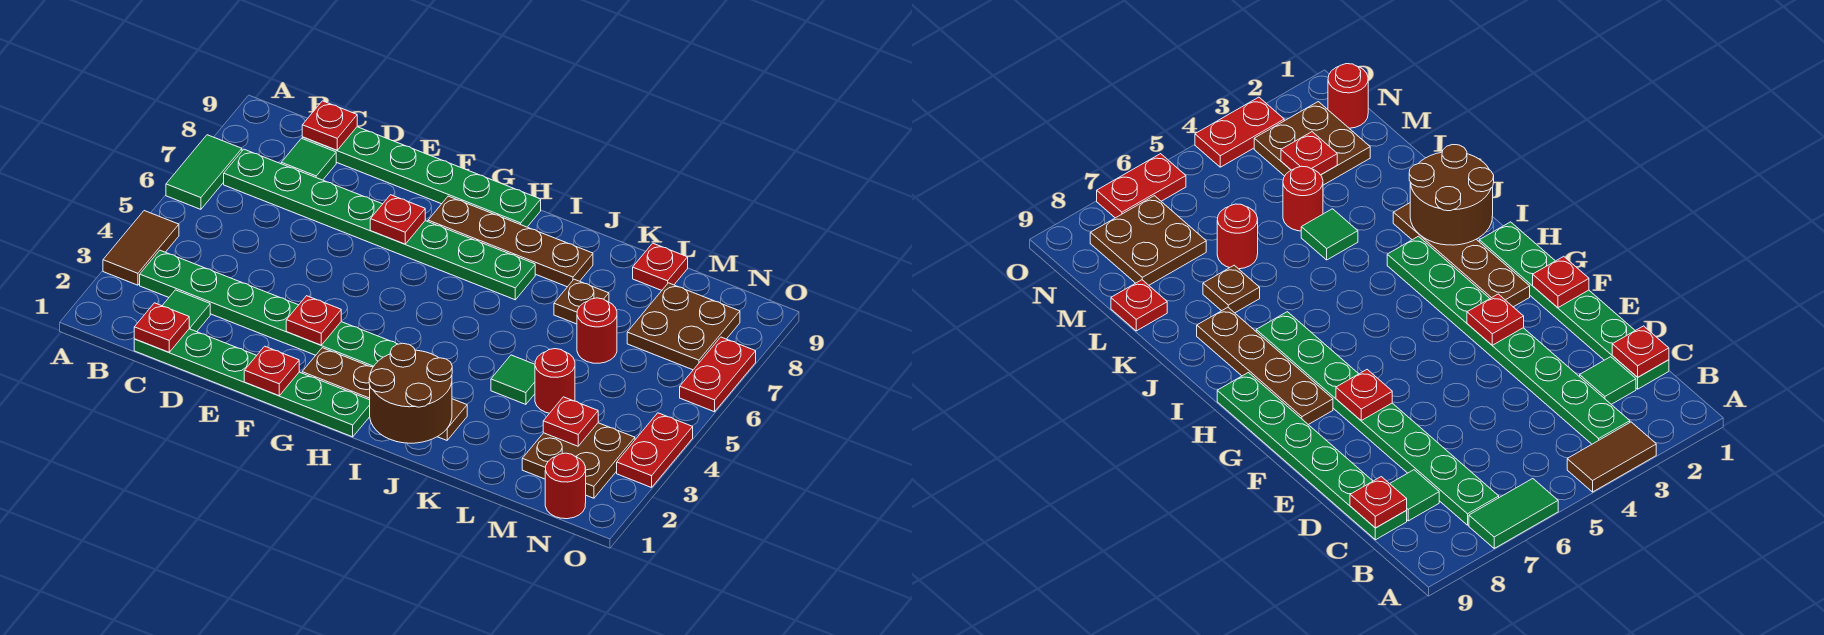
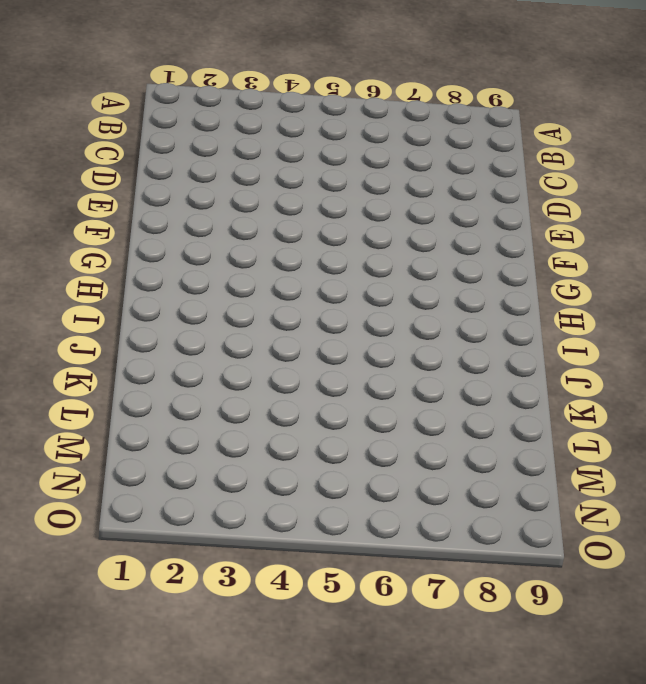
none -> brown 1x2 tile [103,211,179,285]
none -> green 1x2 tile [166,135,242,209]
none -> green 1x8 plate [140,250,397,367]

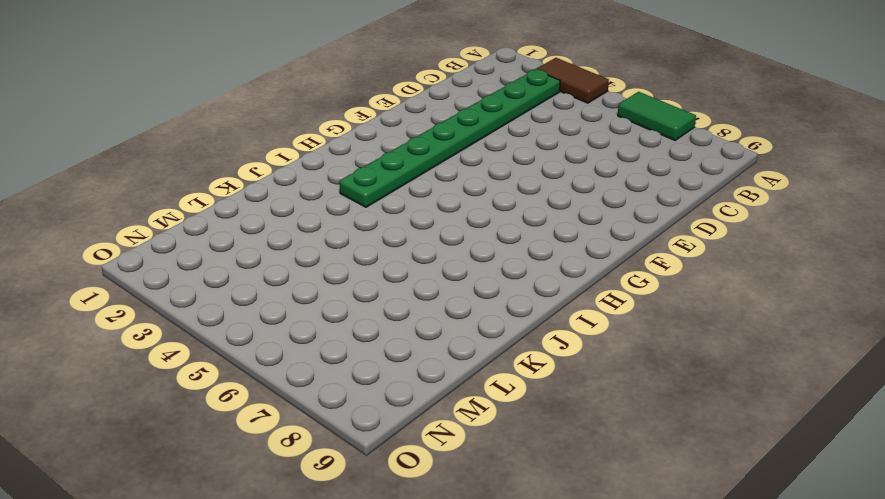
none -> green 1x8 plate [224,149,535,300]
none -> green 1x6 plate [134,329,370,437]
none -> green 1x1 tile [162,290,210,332]

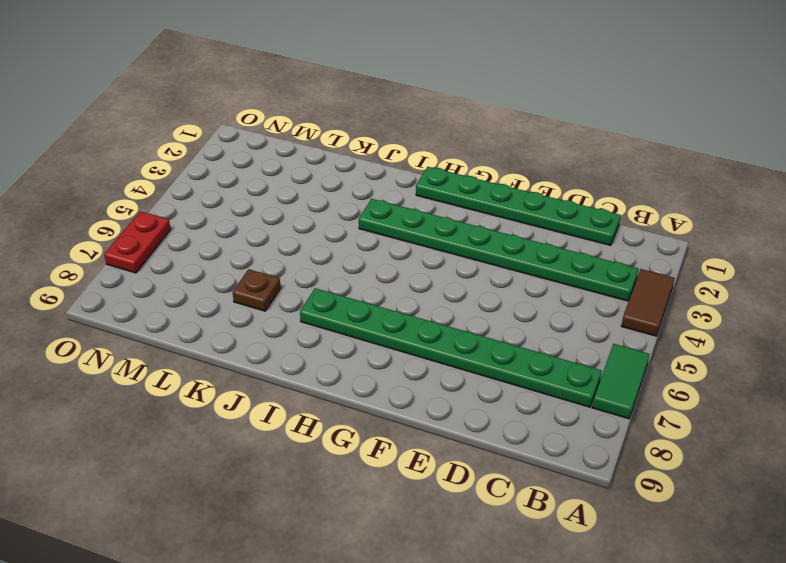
none -> green 1x1 tile [162,290,210,332]
none -> green 1x1 tile [281,138,336,180]
none -> green 1x6 plate [302,127,541,227]

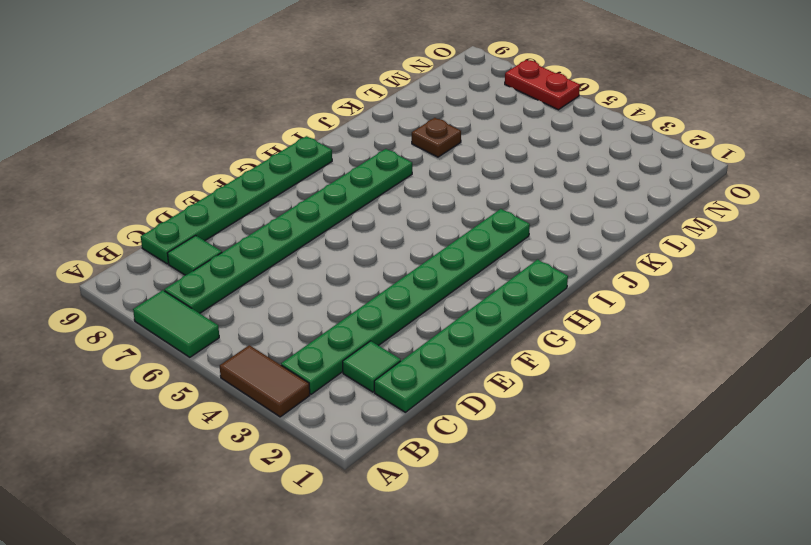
none -> brown 1x4 plate [302,348,467,440]
none -> brown 1x4 plate [428,196,593,287]
none -> green 1x1 tile [491,355,535,404]

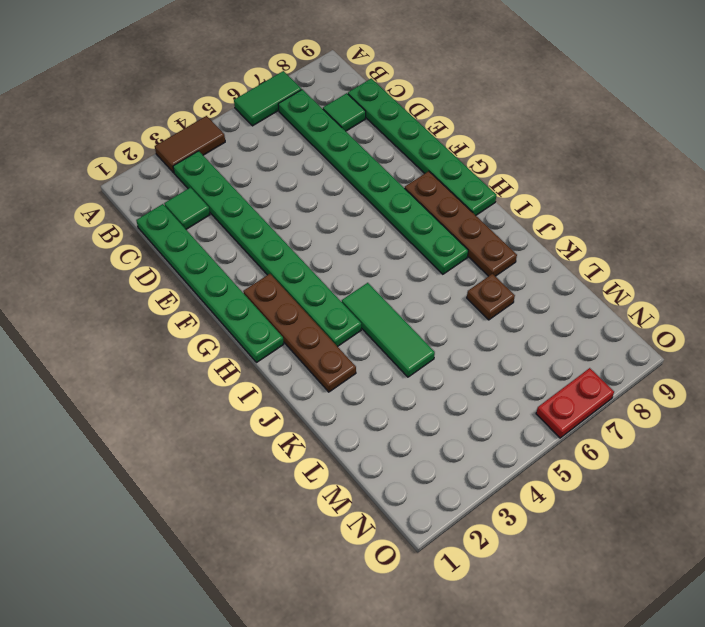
green 1x3 tile [342,283,435,377] -> green 1x1 tile [491,355,535,404]
none -> red 1x1 round brick [535,349,575,413]
none -> red 1x1 round brick [577,298,617,363]
none -> red 1x1 plate [633,243,688,290]

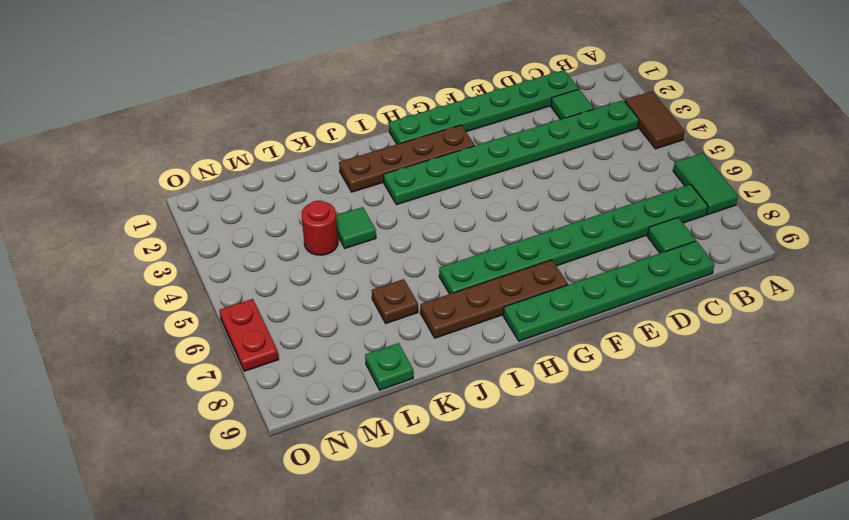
green 1x1 plate [365,343,413,390] -> red 1x1 plate [633,243,688,290]
none -> red 1x1 round brick [577,298,617,363]
none -> brown 2x2 plate [522,423,635,498]
none -> brown 2x2 plate [627,283,740,370]

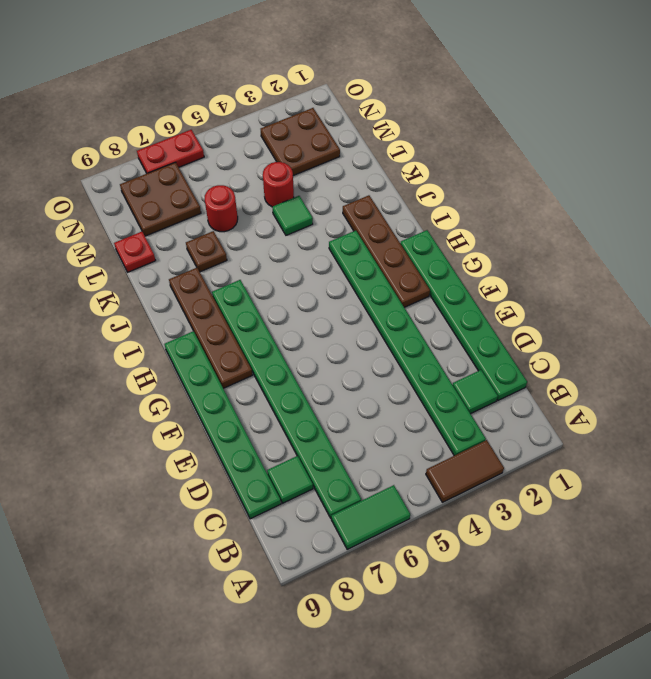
none -> red 1x1 round brick [545,453,586,519]
none -> red 1x2 plate [617,413,693,487]
none -> red 1x1 plate [134,303,189,352]

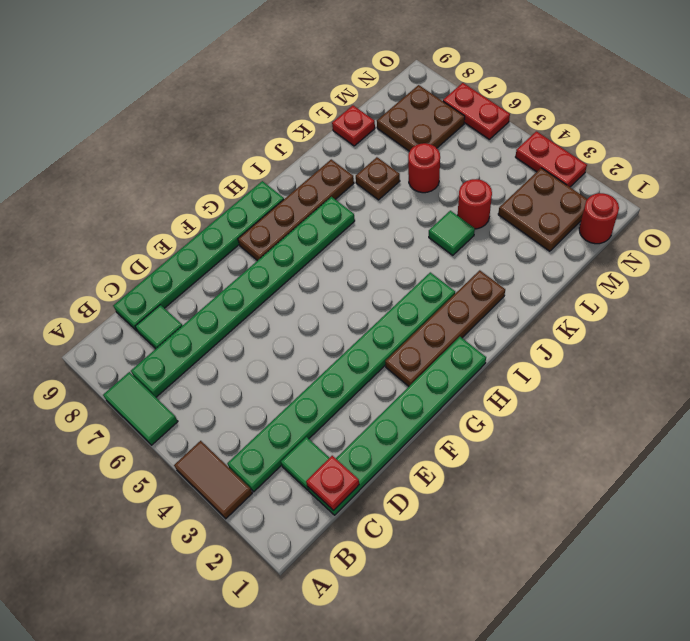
none -> red 1x1 plate [302,101,357,150]
none -> red 1x1 plate [244,346,299,396]
none -> red 1x1 plate [286,296,341,345]

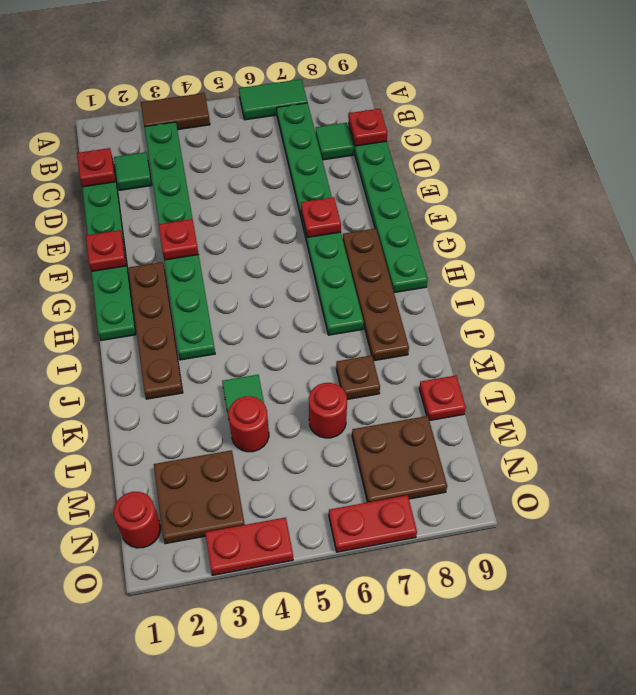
none -> brown 2x2 round brick [369,343,452,443]
none -> red 1x1 plate [543,397,598,446]

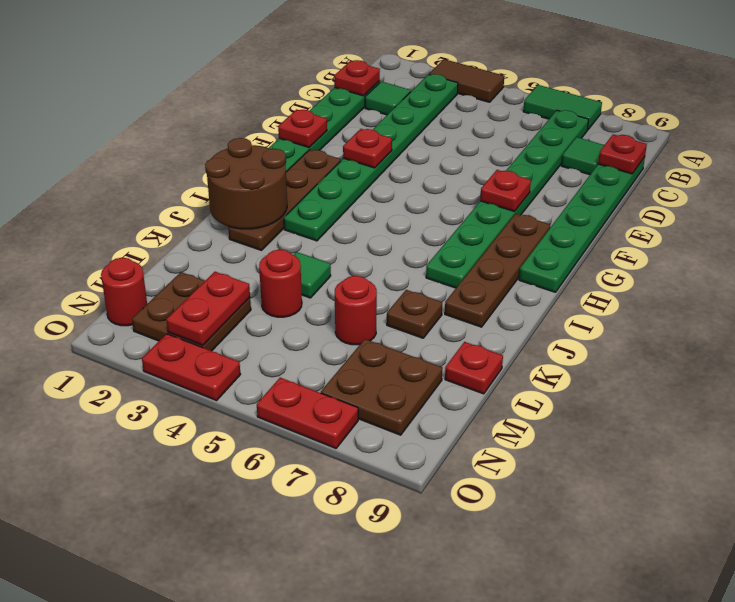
red 1x2 plate [166,272,250,345] -> red 1x1 plate [543,397,598,446]

